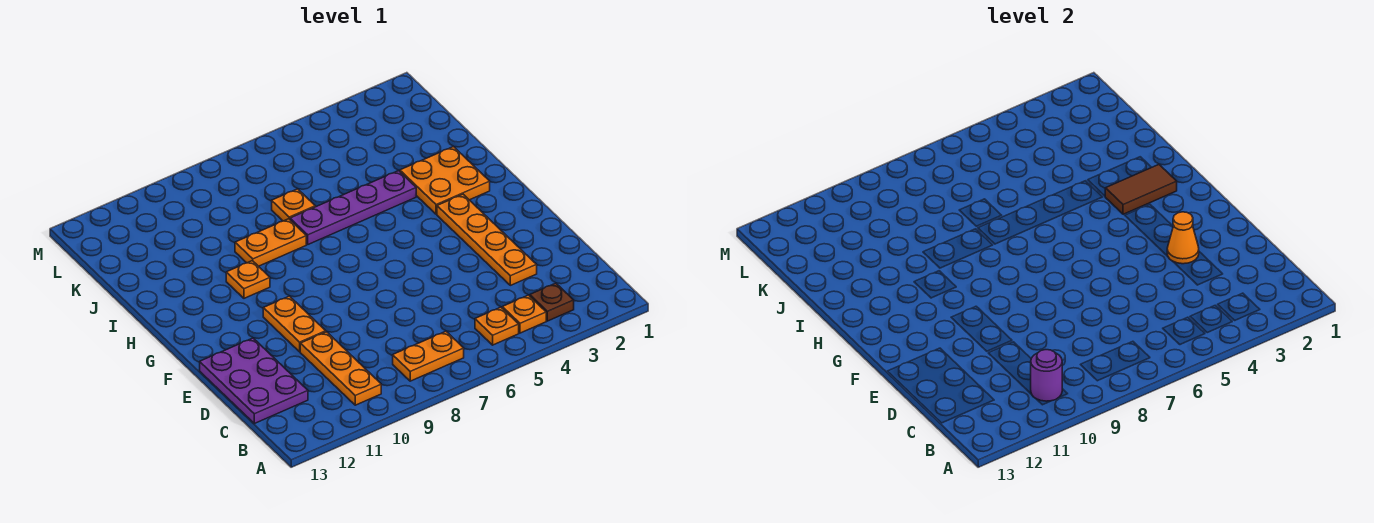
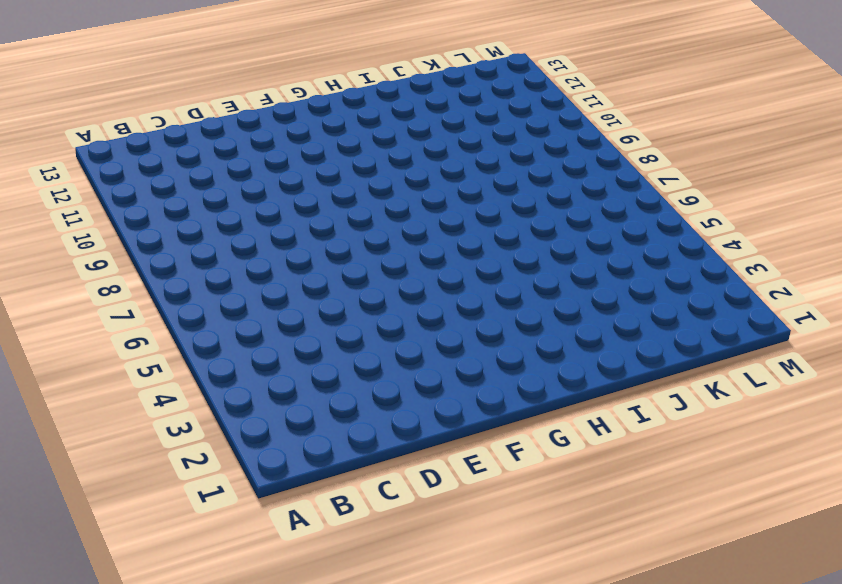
none -> brown 1x1 plate [530,283,574,321]
none -> orange 1x1 plate [502,295,546,333]
none -> orange 1x1 plate [475,307,519,345]

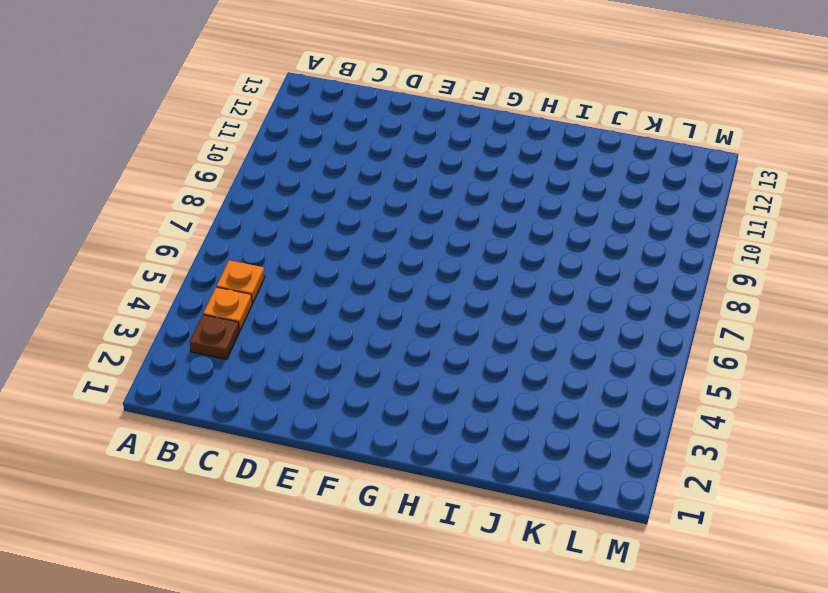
none -> orange 1x2 plate [393,331,464,381]
none -> orange 1x3 plate [300,332,381,405]
none -> purple 2x3 plate [200,338,308,424]

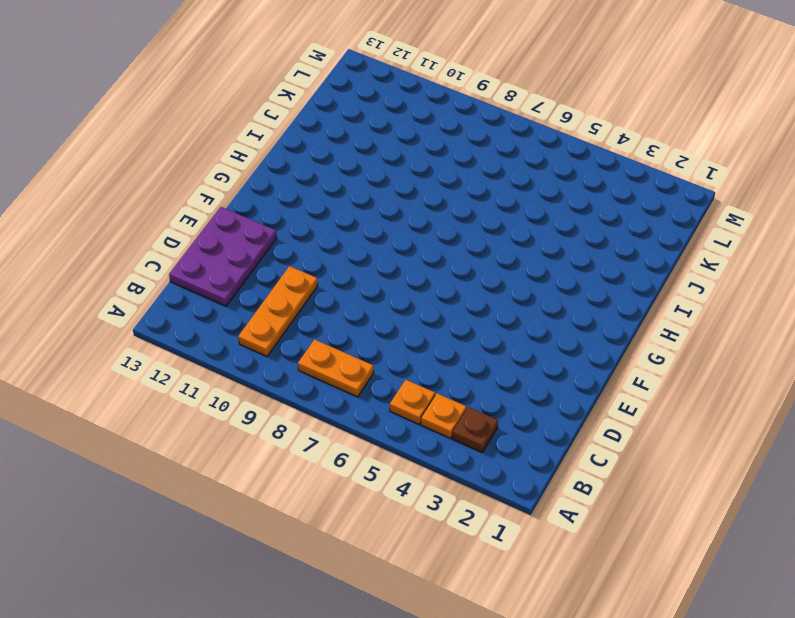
none -> orange 1x4 plate [437,194,537,285]
none -> orange 1x2 plate [263,296,326,352]
none -> orange 2x2 plate [400,147,490,214]

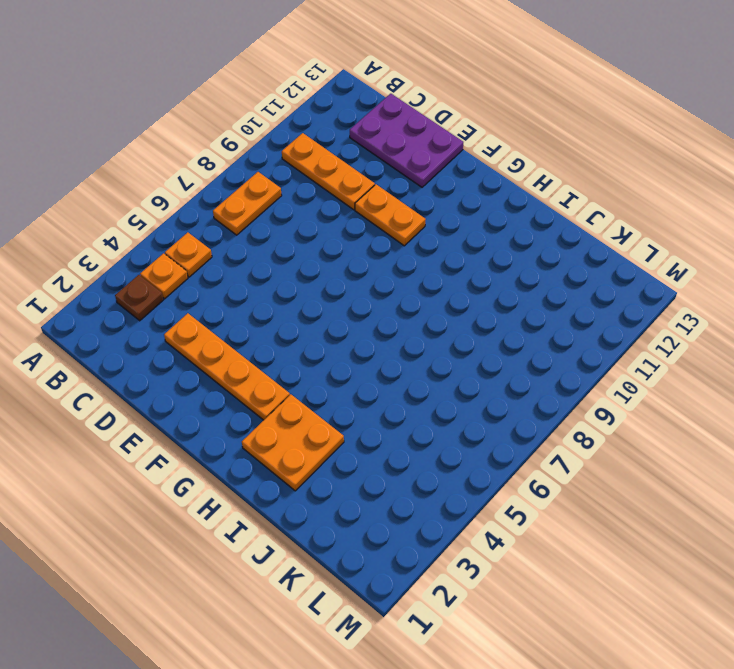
none -> orange 1x1 plate [226,261,270,298]
none -> purple 1x4 plate [290,171,416,244]
none -> orange 1x2 plate [235,219,306,266]

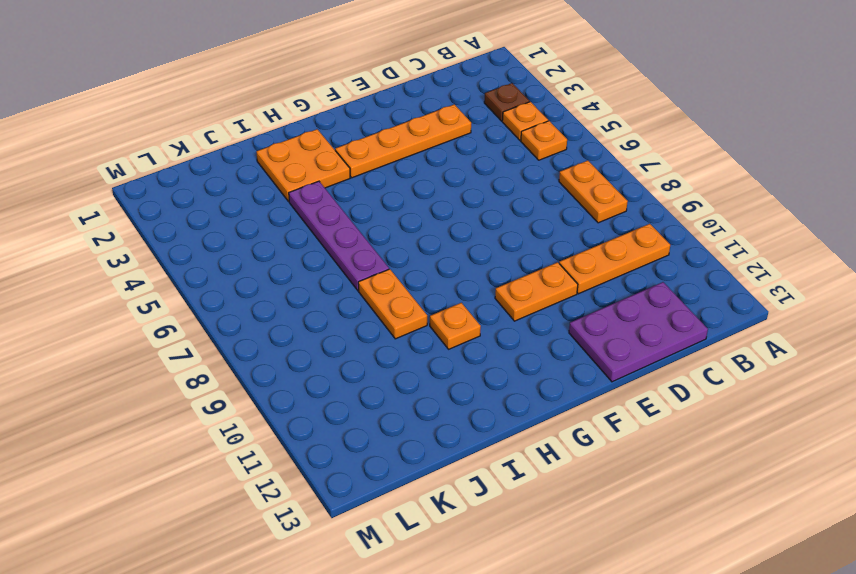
none -> orange 1x1 plate [272,189,315,221]
none -> purple 1x1 round brick [1031,350,1062,401]
none -> orange 1x1 cone [1167,212,1199,264]

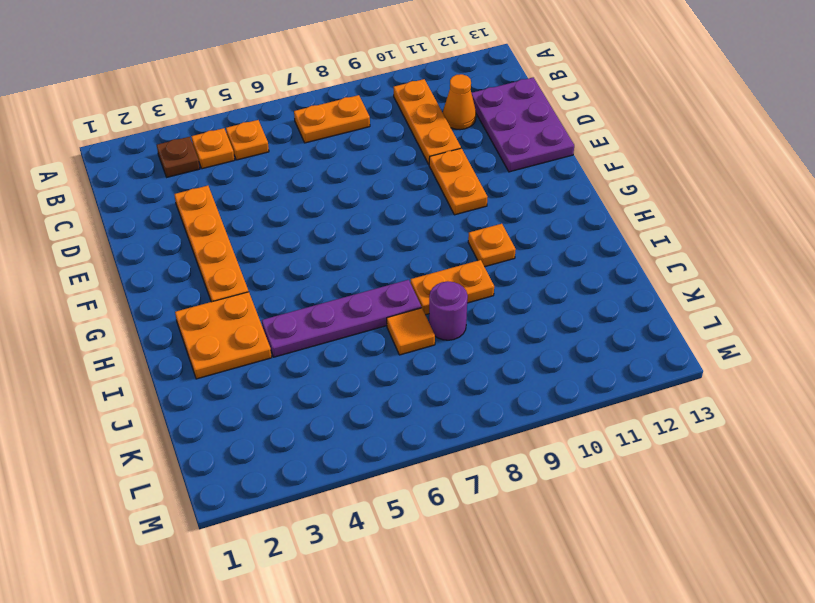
orange 1x1 cone [443,74,476,130] -> orange 1x1 cone moved to [1167,212,1199,264]
orange 1x1 tile [387,308,435,355] -> orange 1x1 plate [272,189,315,221]
purple 1x1 round brick [429,282,468,340] -> purple 1x1 round brick moved to [1031,350,1062,401]
none -> brown 1x2 tile [1105,165,1177,214]

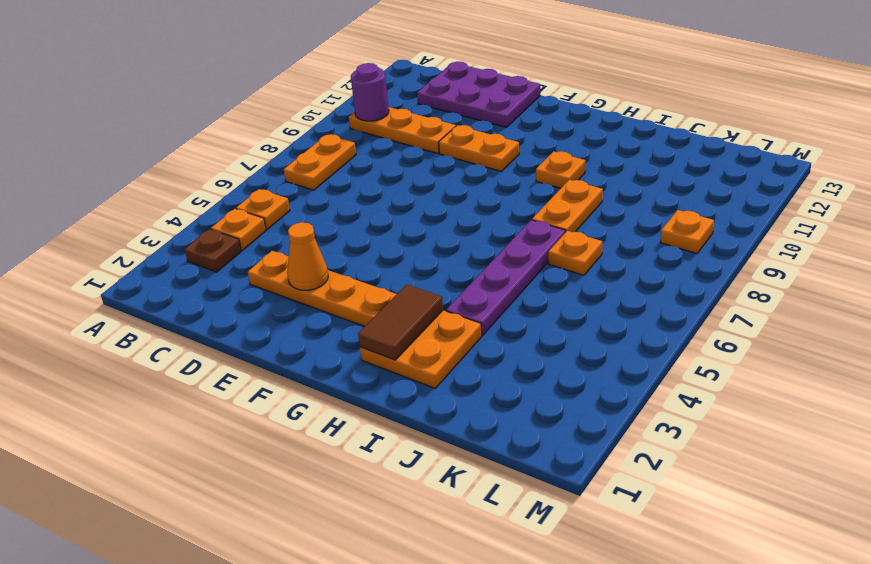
orange 1x1 plate [661,210,714,253] -> none

